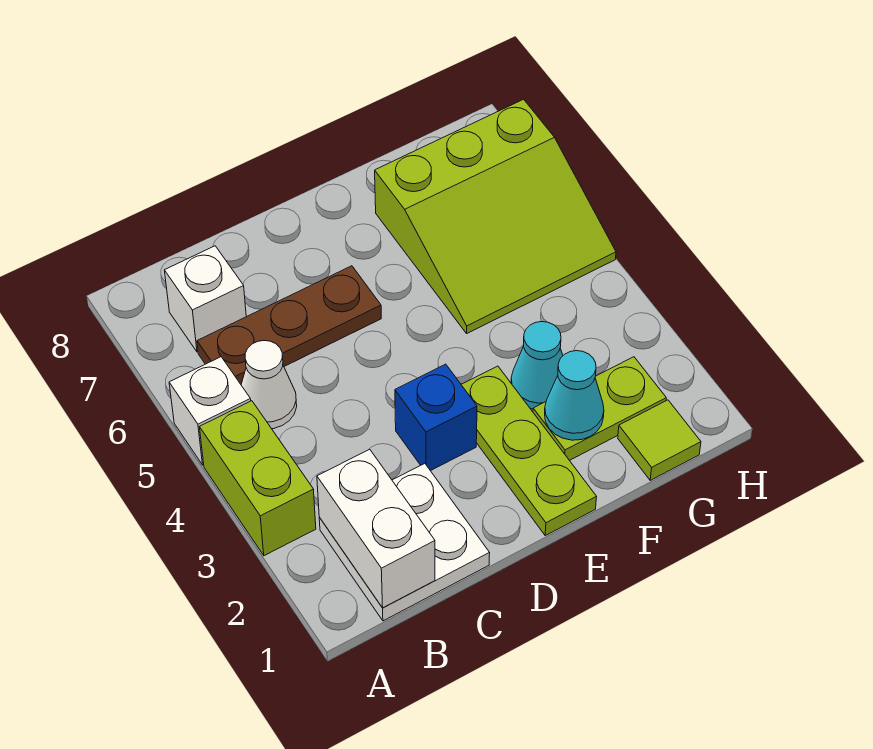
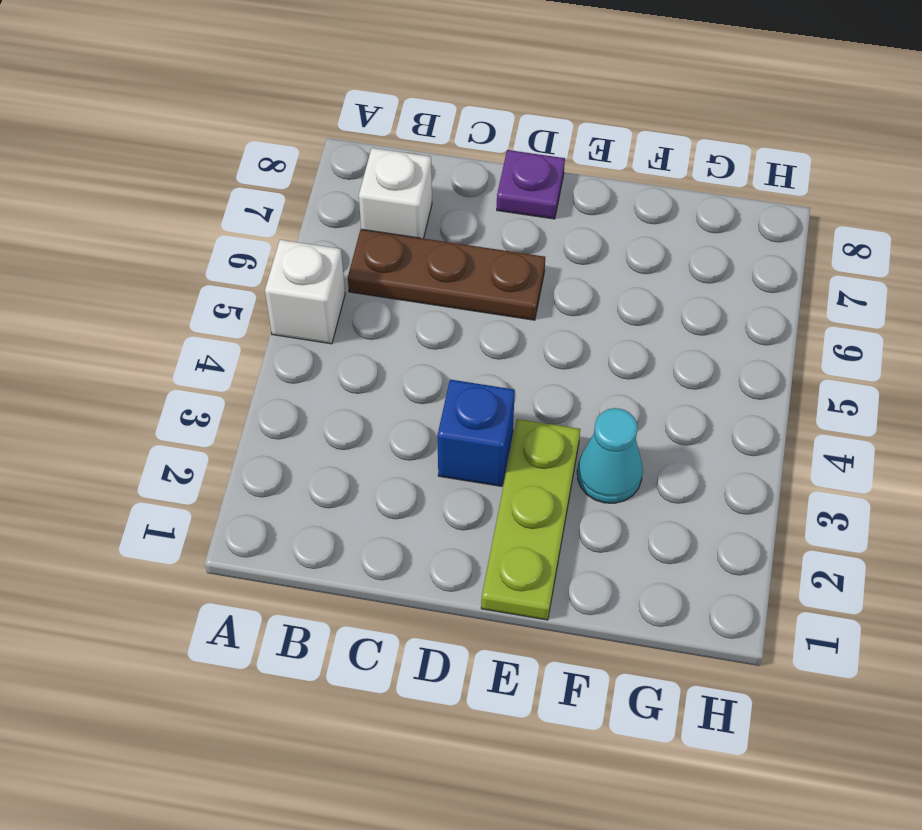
purple 1x1 plate [497,150,565,219] -> none
none -> lime 1x2 brick [200,401,316,556]
none -> white 2x2 plate [319,463,490,621]
none -> white 1x1 cone [241,341,297,429]

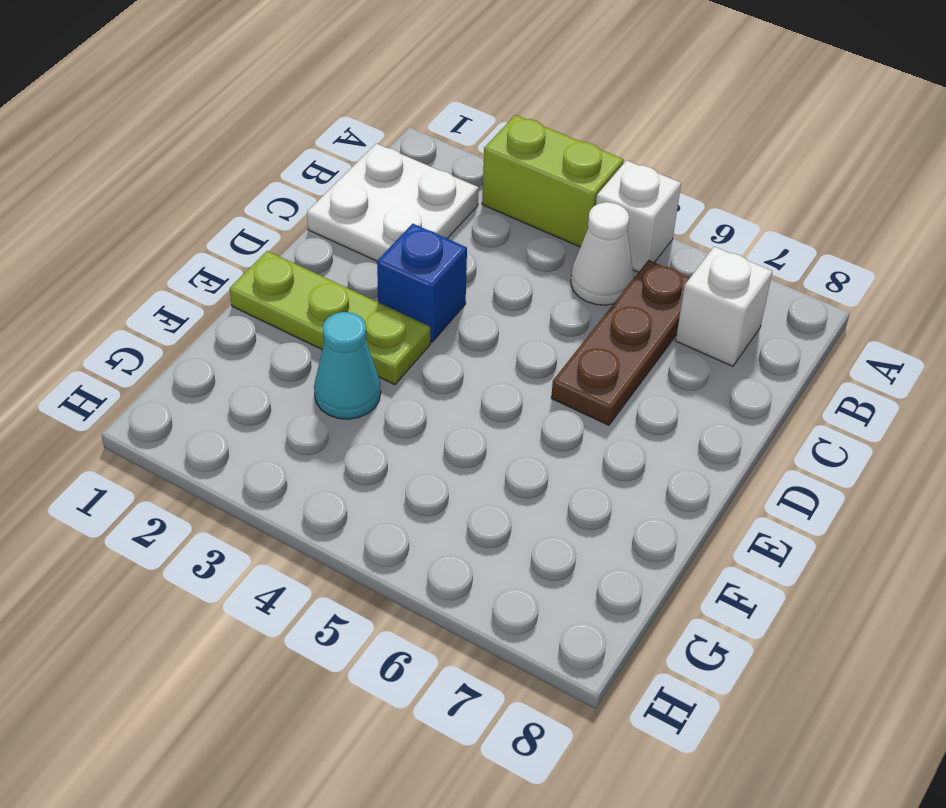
none -> lime 1x2 plate [533,357,666,460]
none -> lime 3x3 slope [375,99,616,333]
none -> lime 1x1 tile [618,400,701,480]

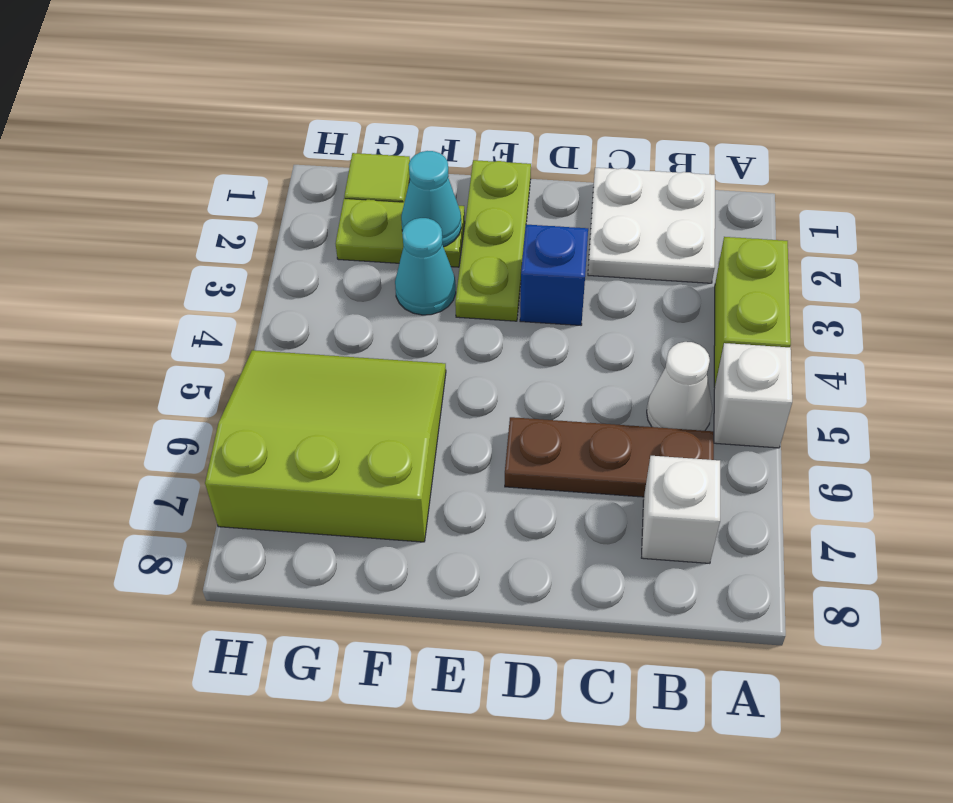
none -> white 1x2 brick [317,449,435,608]

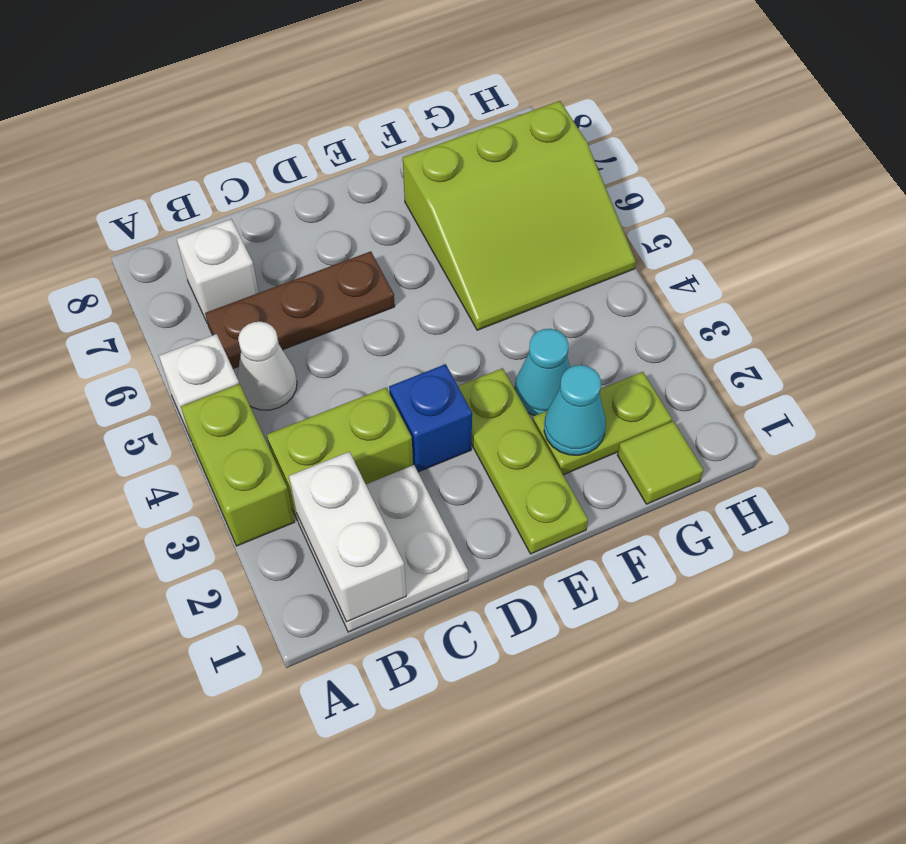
lime 1x2 brick [267,388,413,521] -> none

